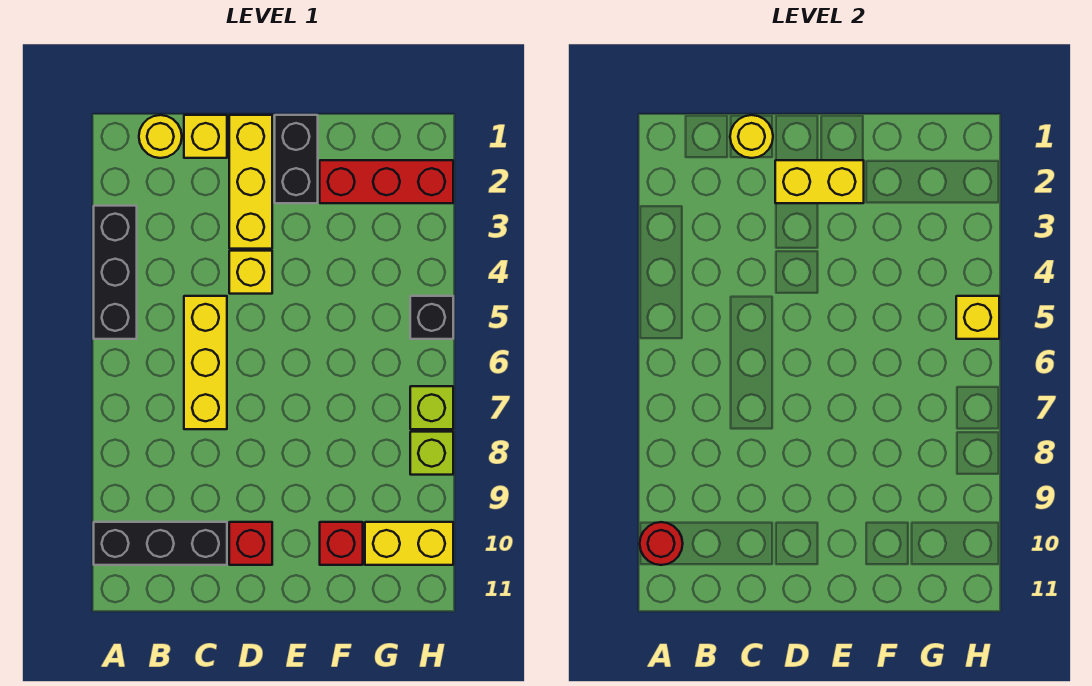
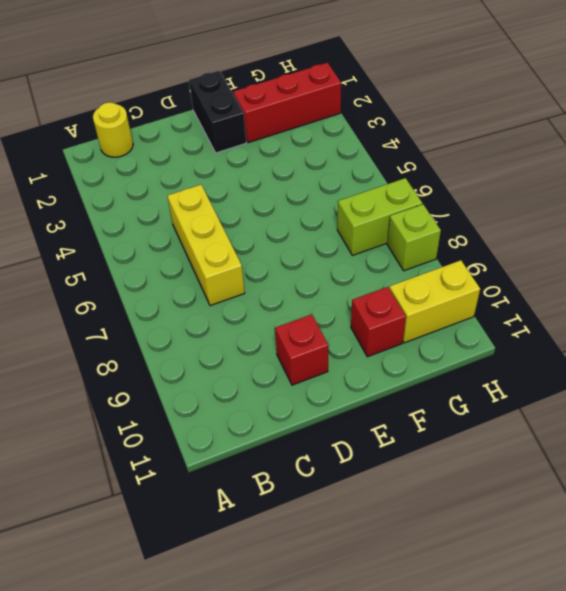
lime 1x2 brick [337,178,422,255] -> lime 1x1 brick [410,386,453,429]
none -> black 1x3 brick [94,206,137,339]
none -> black 1x3 brick [94,522,227,565]
none -> yellow 1x1 brick [184,115,227,158]

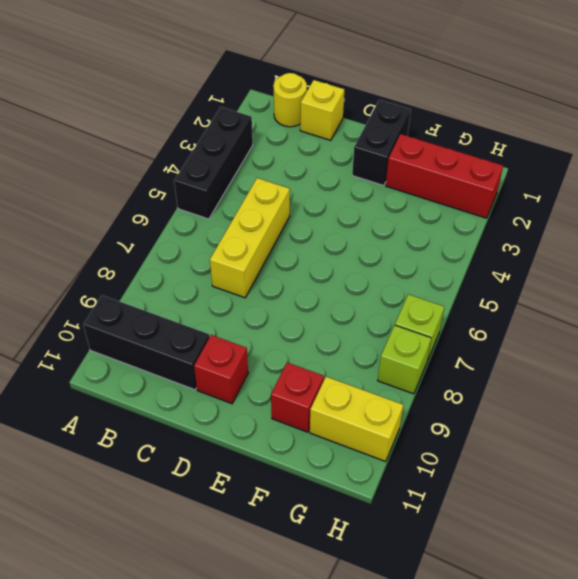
none -> yellow 1x3 brick [229,115,272,249]
none -> yellow 1x1 brick [229,251,272,294]
none -> black 1x1 brick [410,296,453,339]

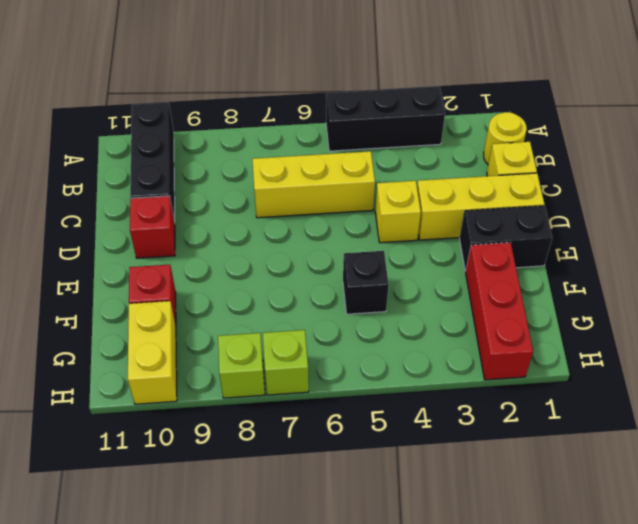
black 1x1 brick [343,251,389,314] -> black 1x1 brick moved to [410,296,453,339]
none -> red 1x1 round brick [640,522,683,565]
none -> yellow 1x1 round brick [730,115,773,158]
none -> yellow 1x2 brick [775,160,864,203]

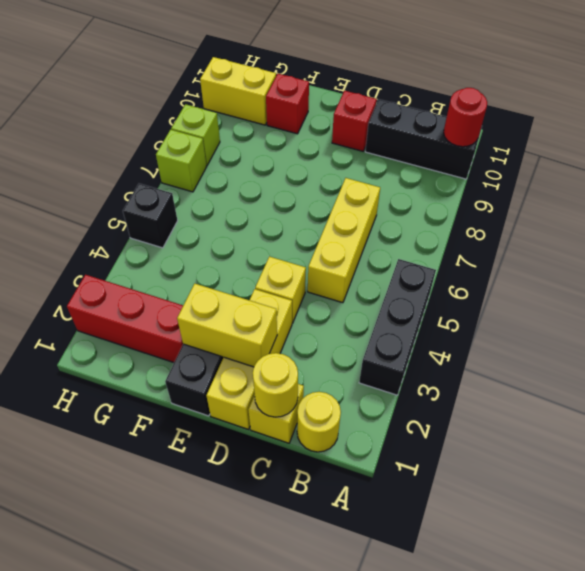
none -> yellow 1x1 brick [956,296,999,339]

